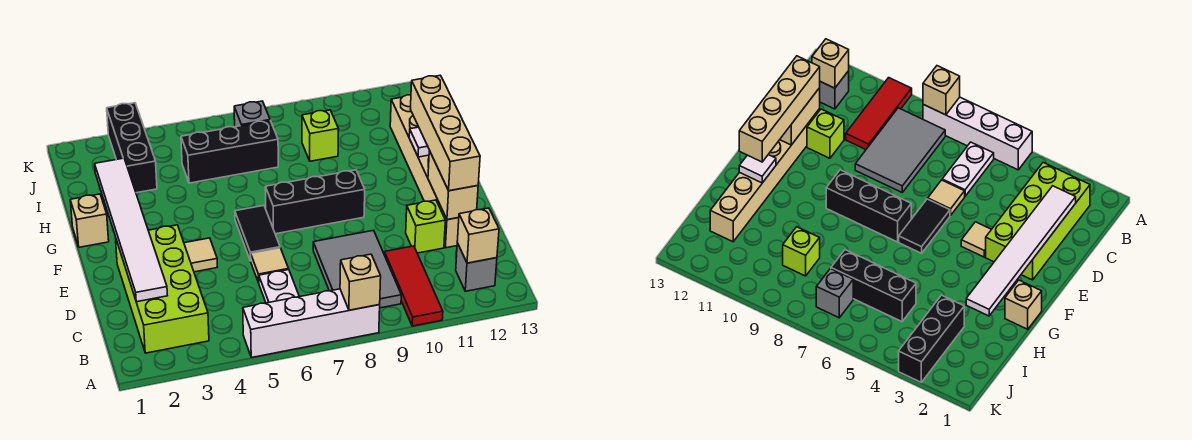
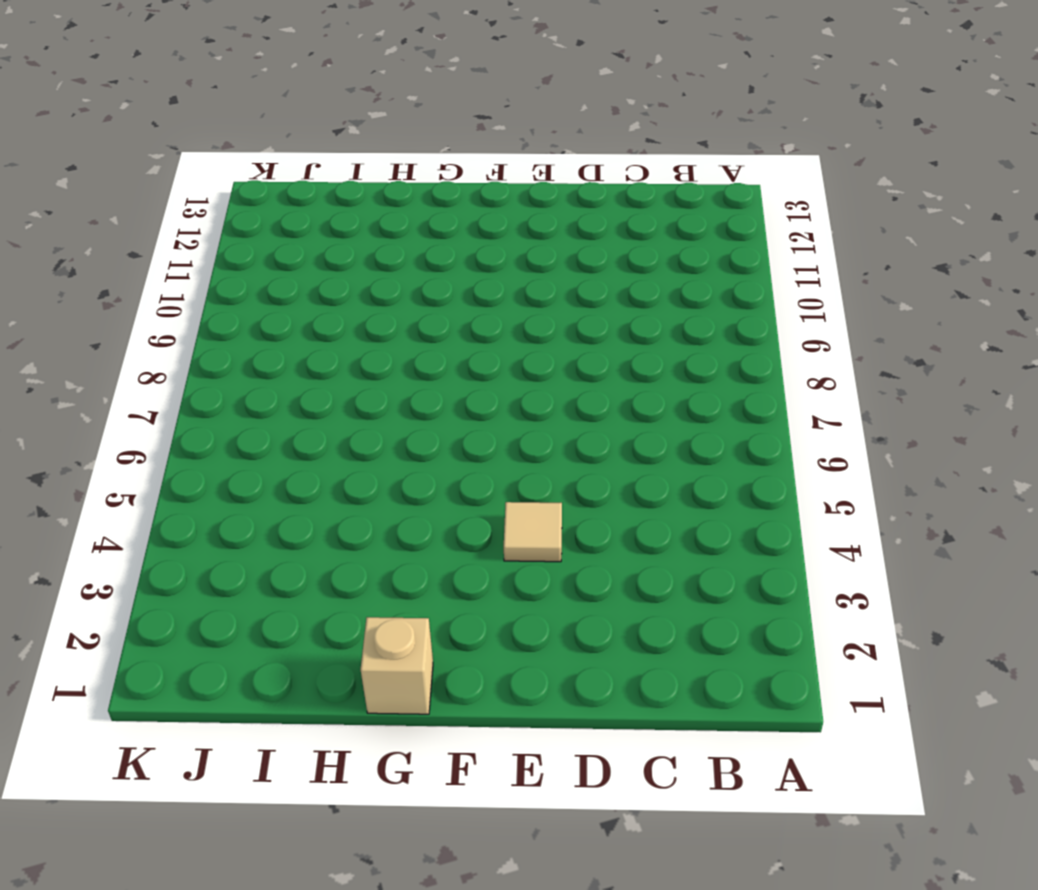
none -> white 1x4 brick [243,289,380,358]
none -> red 1x3 tile [384,246,443,326]
none -> lime 2x4 brick [115,225,209,353]

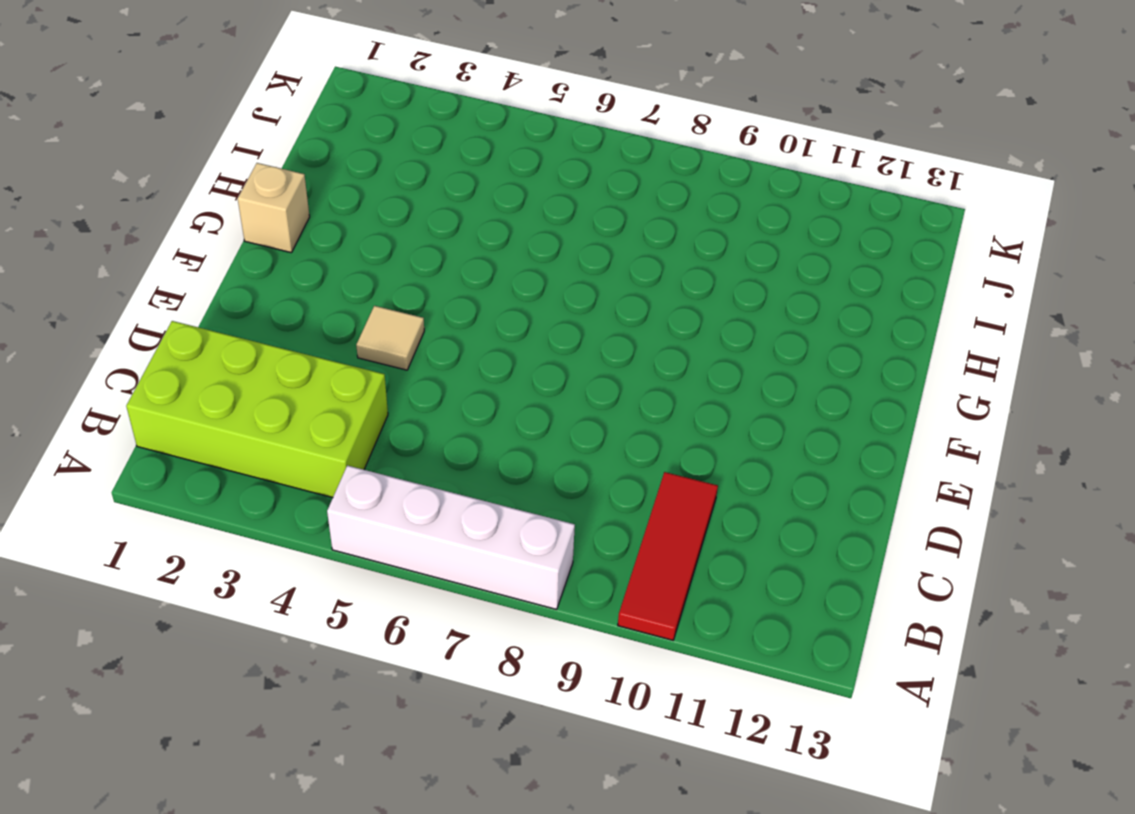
lime 2x4 brick [126,321,388,498] -> lime 2x4 brick turned to [115,225,209,353]
none -> white 1x2 plate [259,270,299,303]
none -> grey 2x3 tile [313,230,401,308]
none -> grey 1x1 brick [456,243,497,291]

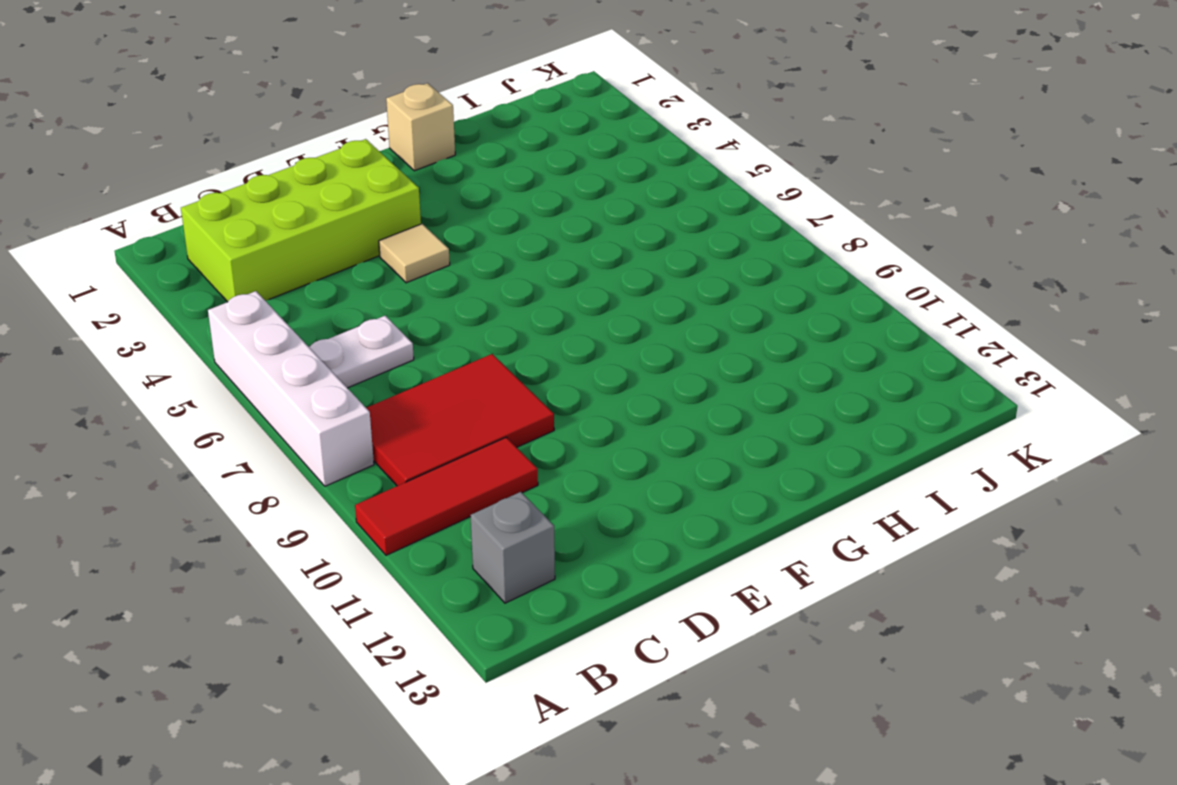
red 2x3 tile [367,354,554,486] -> grey 2x3 tile [313,230,401,308]
none -> tan 1x1 tile [251,248,289,283]
none -> lime 1x1 brick [406,200,445,253]
none -> tan 1x6 brick [390,95,459,248]

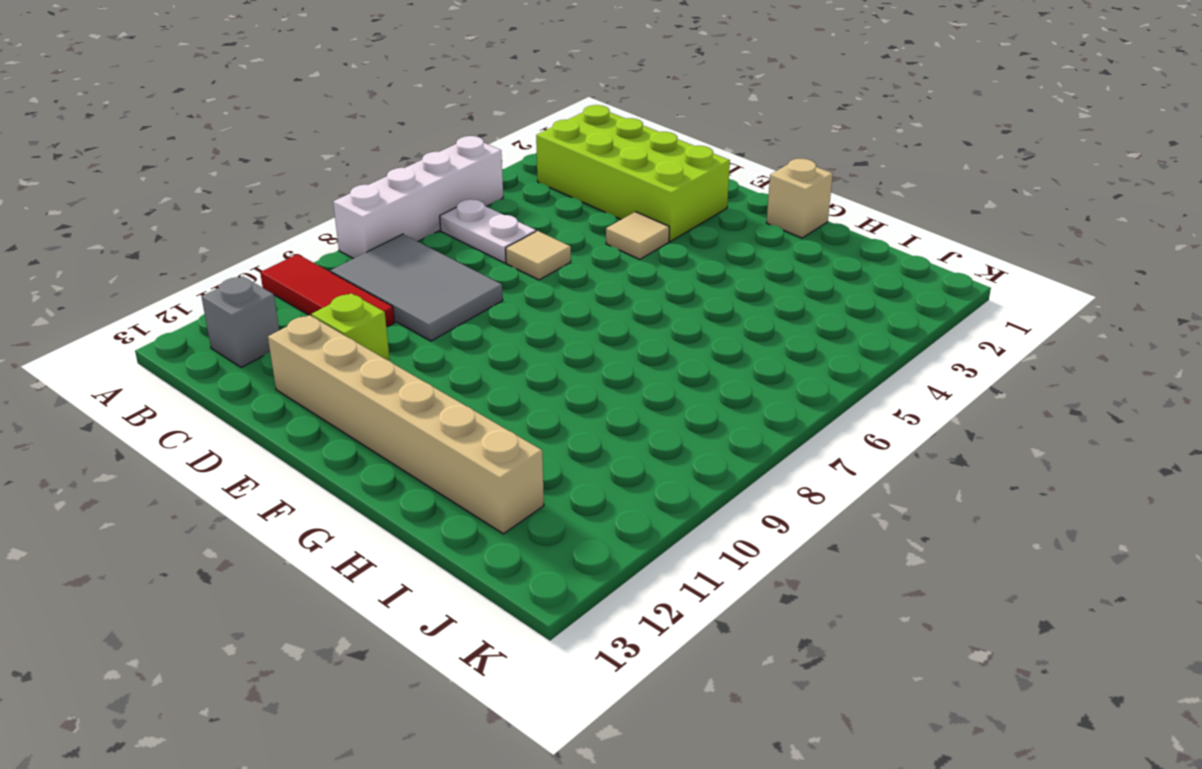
none -> black 1x2 tile [235,206,280,261]
none -> black 1x3 brick [265,170,365,234]
none -> black 1x3 brick [107,103,157,193]

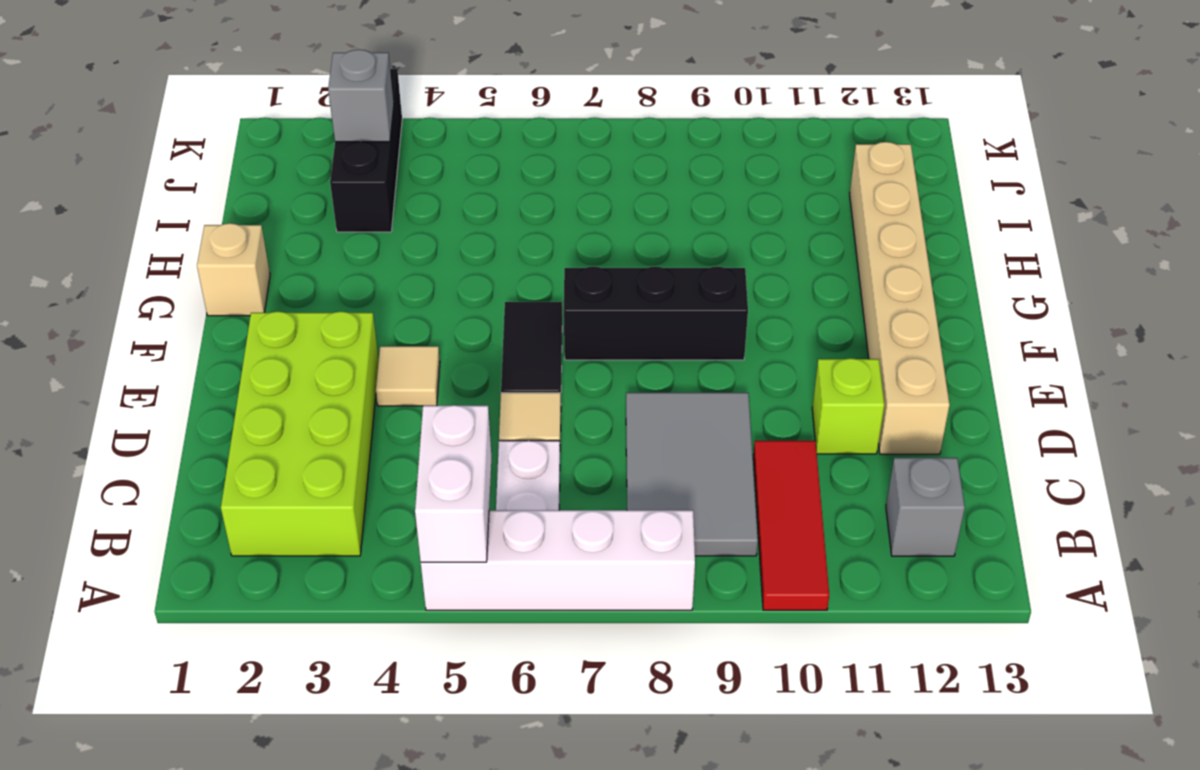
white 1x2 brick [415,405,491,562] -> none
grey 1x1 brick [328,49,394,142] -> grey 1x1 brick moved to [234,101,270,127]
none -> black 1x3 brick [181,121,278,183]
none -> lime 1x1 brick [302,110,339,161]
none -> tan 1x1 brick [340,254,381,310]

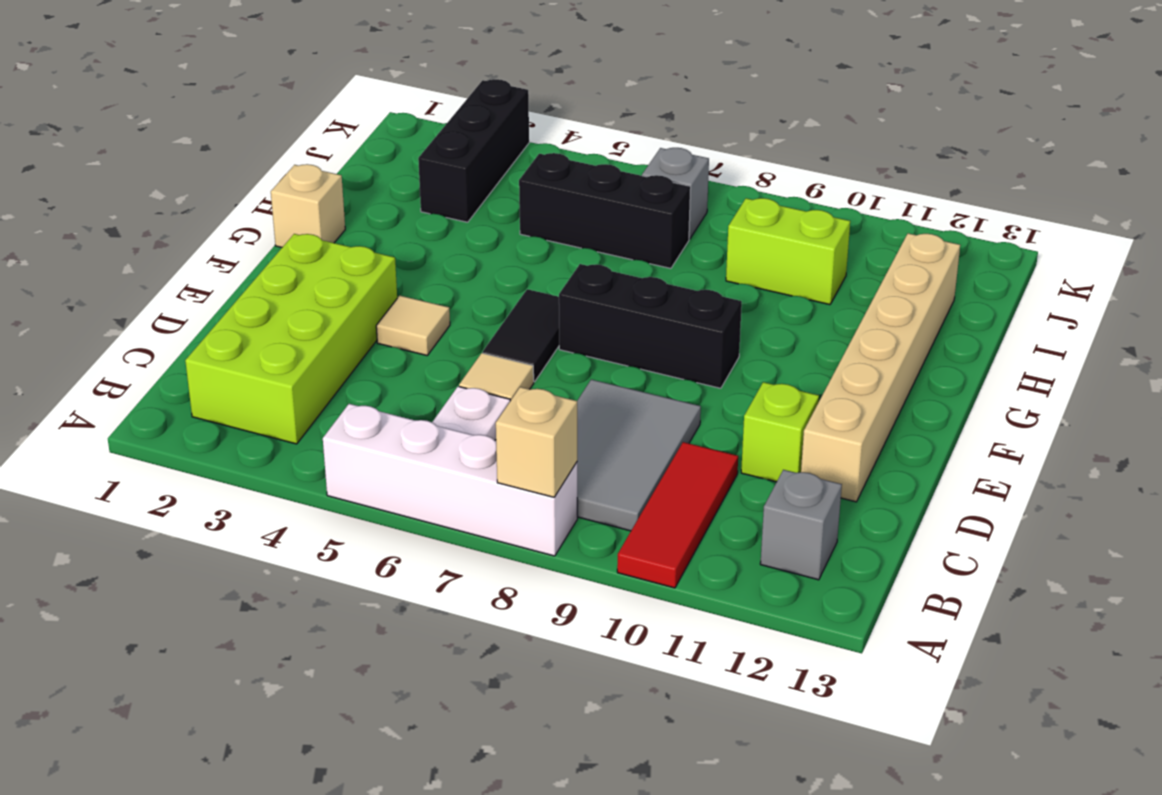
lime 1x2 brick [726,198,850,305] -> lime 1x1 brick [302,110,339,161]
none -> tan 1x1 brick [457,208,499,263]
none -> white 1x6 tile [95,158,167,302]
none -> tan 1x2 brick [428,151,478,220]

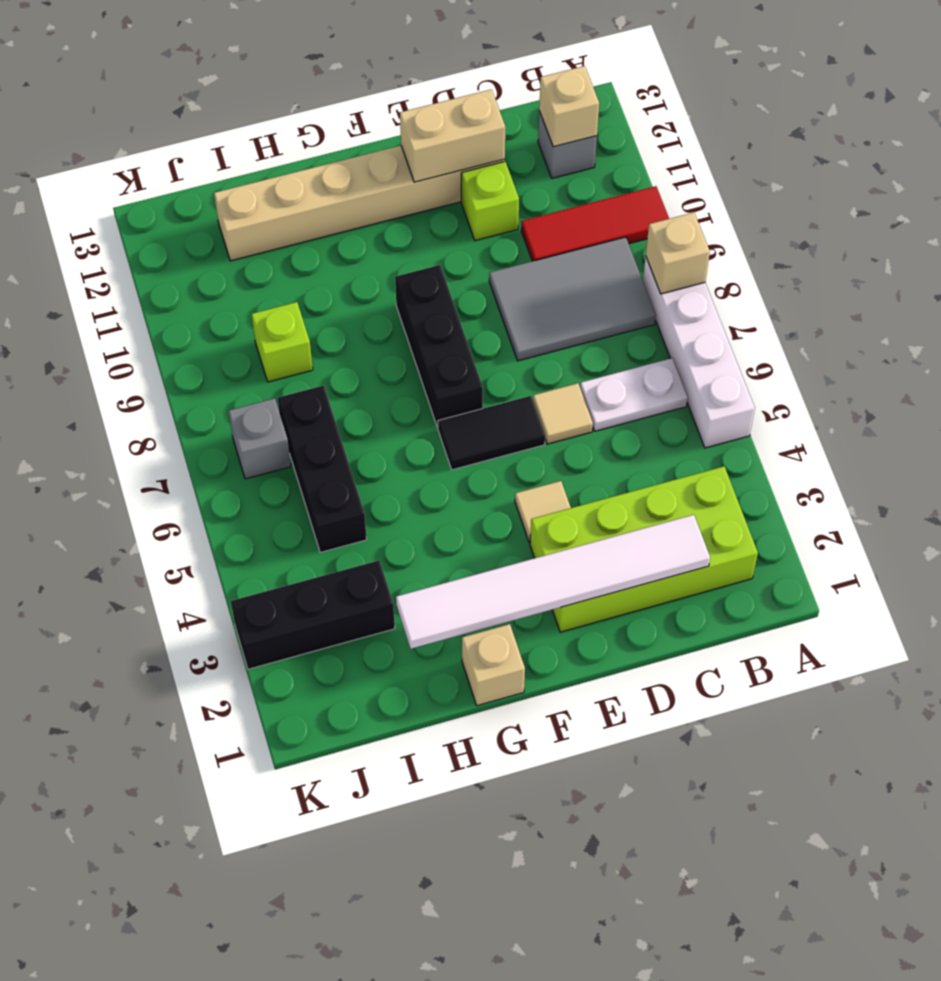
none -> white 1x1 tile [409,127,430,157]
none -> tan 1x4 brick [411,75,480,191]

